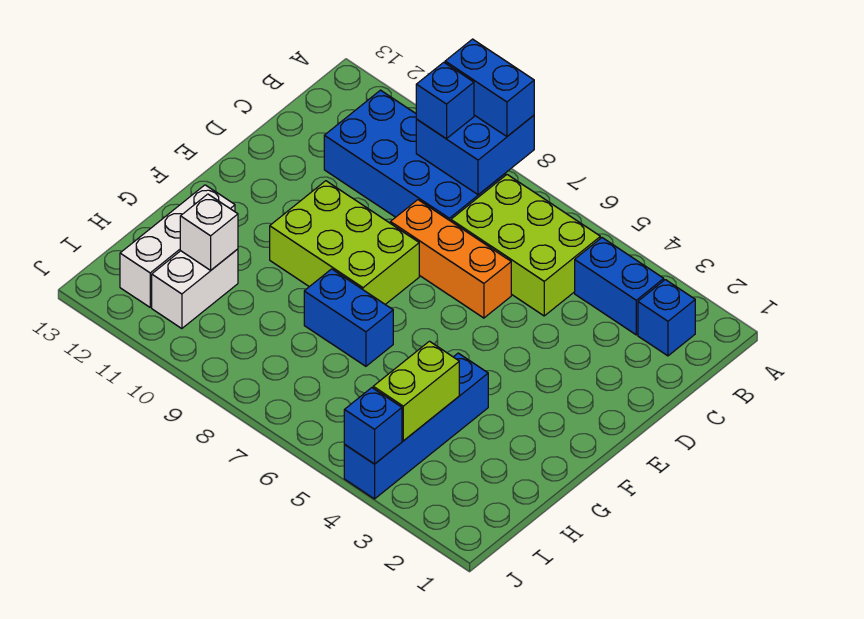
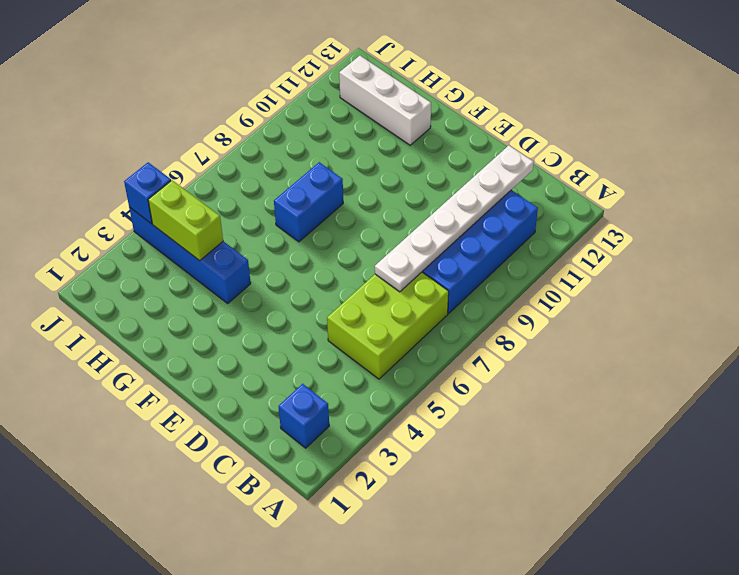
white 1x6 plate [375,146,534,292] -> none
none -> blue 1x2 brick [575,238,664,335]
none -> orange 1x3 brick [390,200,511,318]
none -> lime 2x3 brick [270,181,419,304]

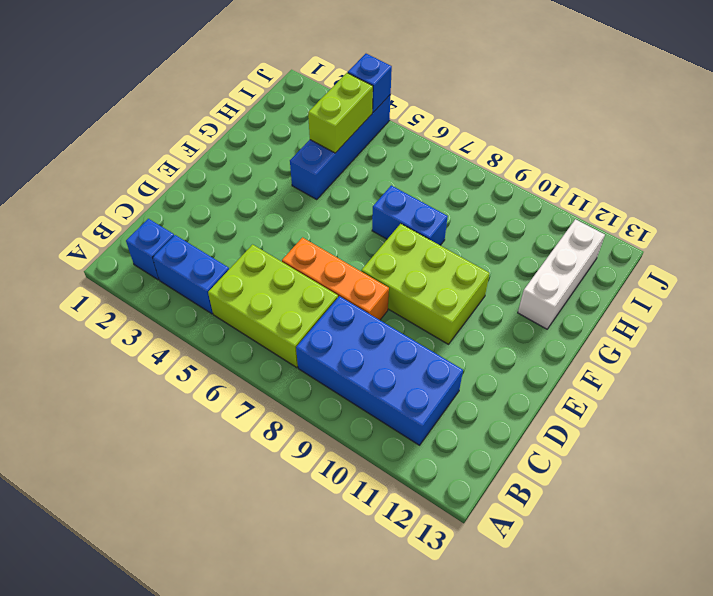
none -> white 1x2 brick [152,249,238,329]
none -> blue 2x2 brick [416,115,534,195]
none -> white 1x1 brick [180,194,238,270]

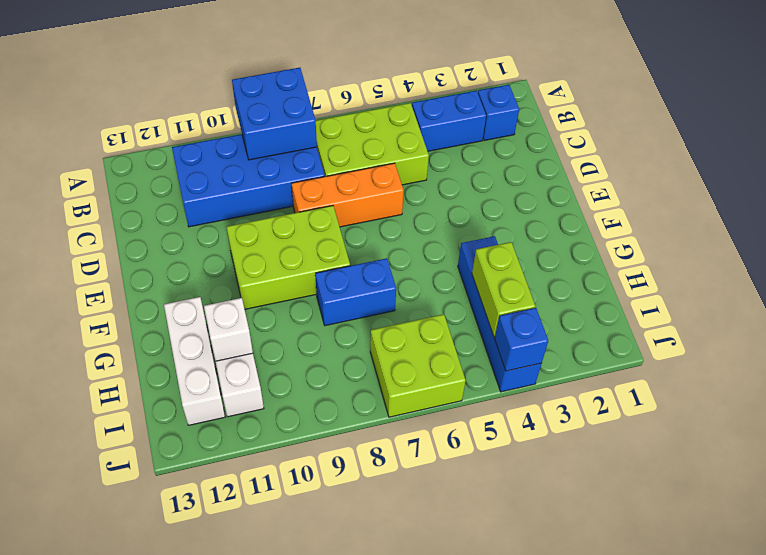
lime 2x2 brick [370,314,466,417] -> none
none -> blue 1x2 brick [445,39,534,136]
none -> blue 1x1 brick [416,62,474,139]

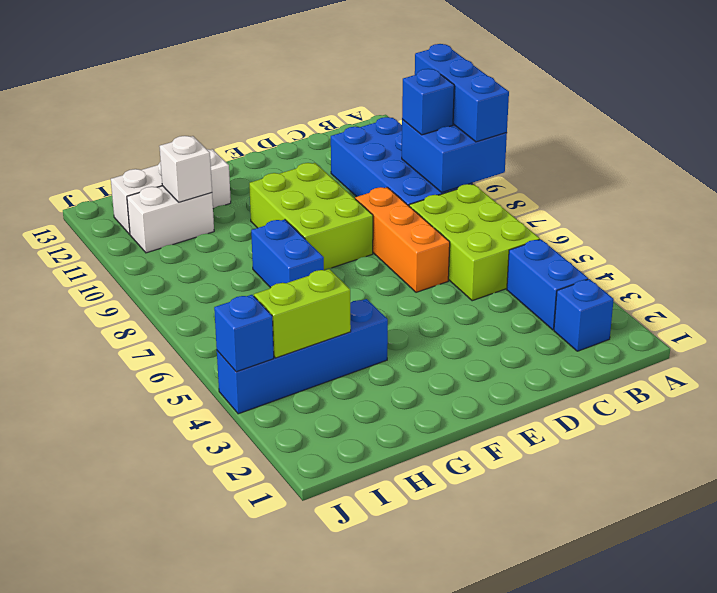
blue 1x3 brick [415,44,509,142] -> blue 1x2 brick [445,39,534,136]

